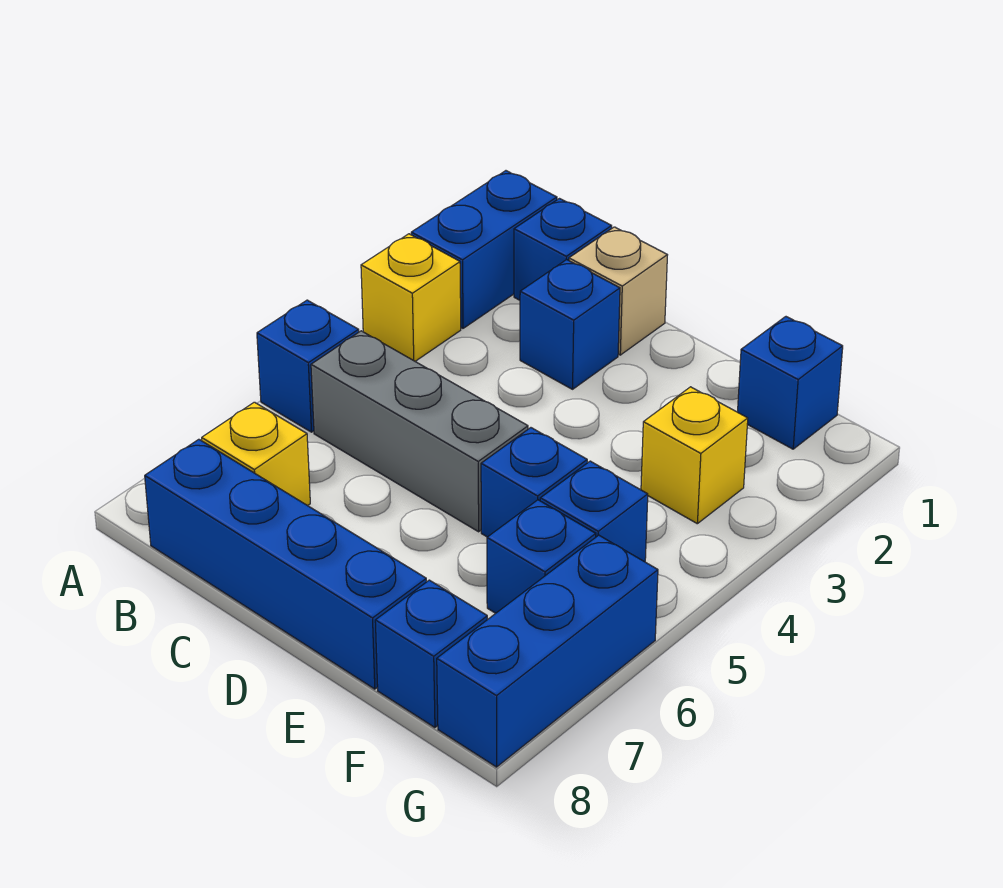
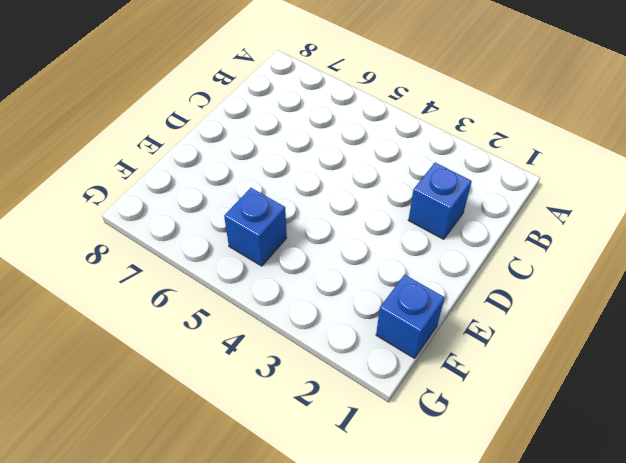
none -> blue 1x2 brick [411,171,557,328]
none -> yellow 1x1 brick [361,234,461,361]
none -> blue 1x1 brick [257,300,359,432]

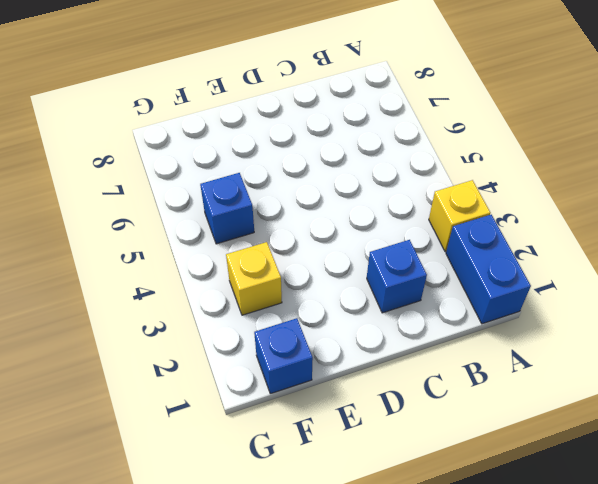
none -> blue 1x1 brick [257,300,359,432]
none -> blue 1x1 brick [514,199,612,300]
none -> grey 1x3 brick [311,331,528,532]

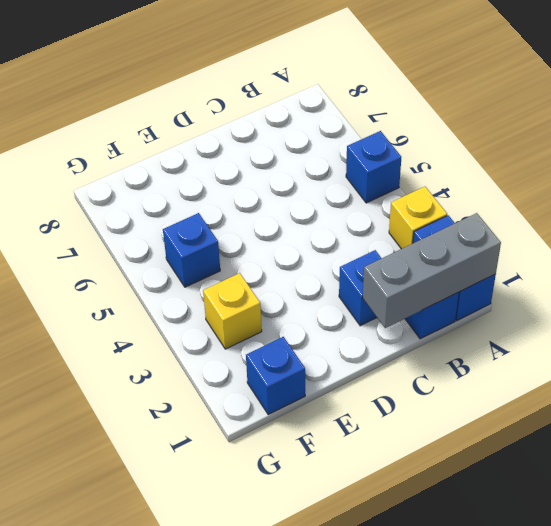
grey 1x3 brick [363,213,501,328] -> grey 1x3 brick moved to [311,331,528,532]
none -> yellow 1x1 brick [201,402,310,506]
none -> blue 1x4 brick [145,439,426,689]
none -> tan 1x1 brick [569,227,667,355]

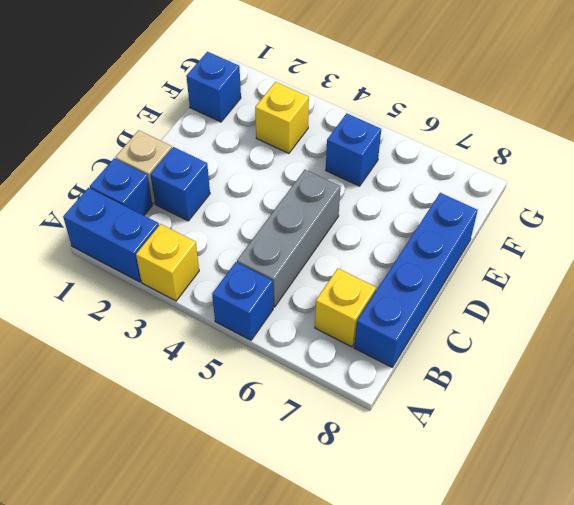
none -> blue 1x1 brick [481,428,587,537]
none -> blue 1x1 brick [487,500,596,613]
none -> blue 1x1 brick [375,580,487,728]

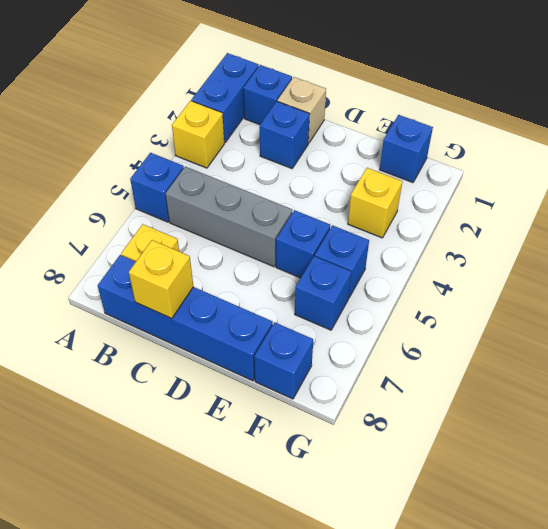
yellow 1x1 brick [129,240,193,319] -> none
none -> blue 1x3 brick [437,535,658,767]

